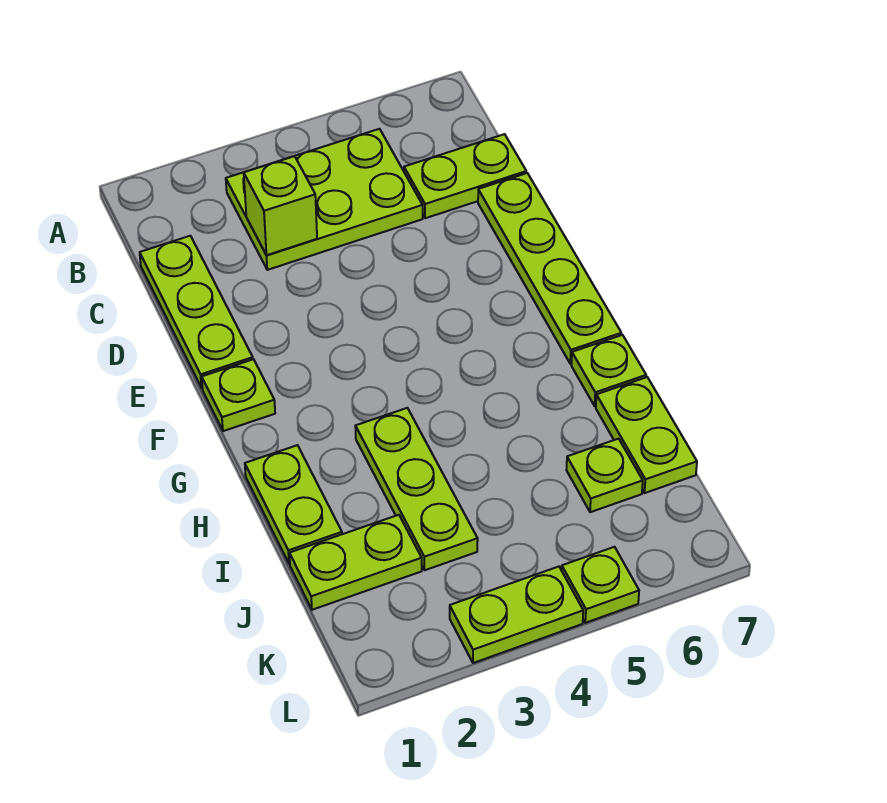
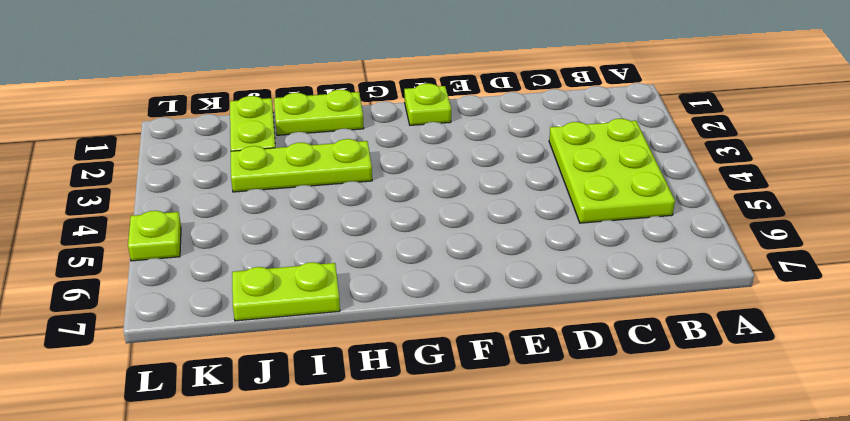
none -> lime 1x3 plate [140,236,253,388]
none -> lime 1x2 plate [404,134,526,218]
none -> lime 1x4 plate [478,173,621,364]

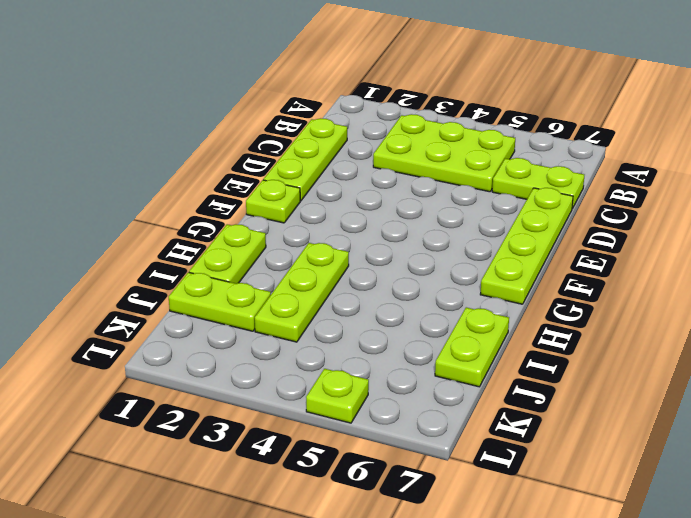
none -> lime 1x1 plate [571,335,646,406]
none -> lime 1x1 plate [567,439,643,512]
none -> lime 1x2 plate [450,567,583,663]

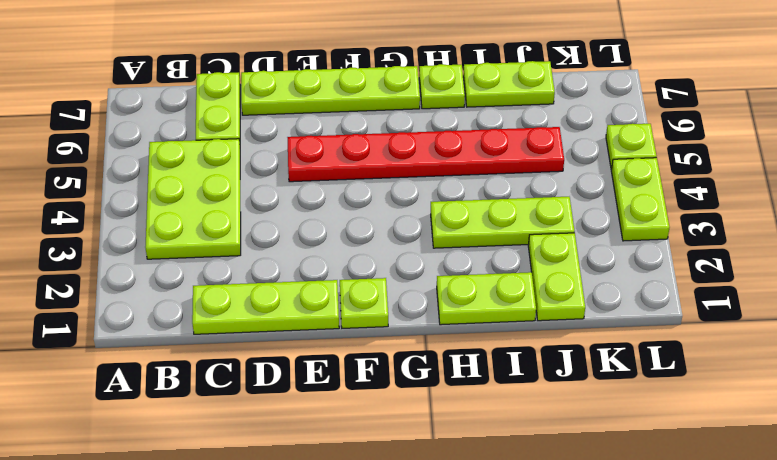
red 1x6 plate [287,127,564,182] -> none
none -> lime 1x1 plate [567,439,643,512]
none -> lime 1x1 brick [244,156,317,255]

